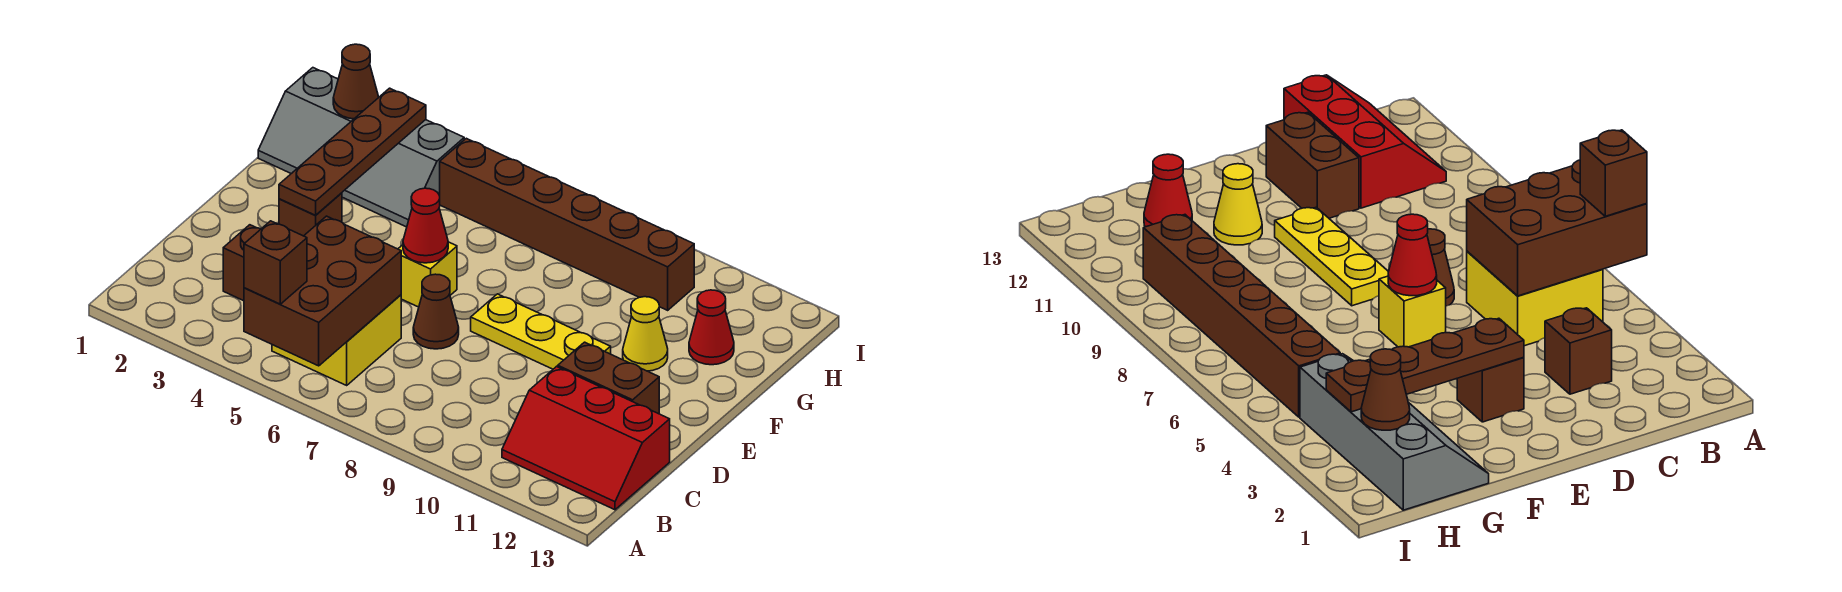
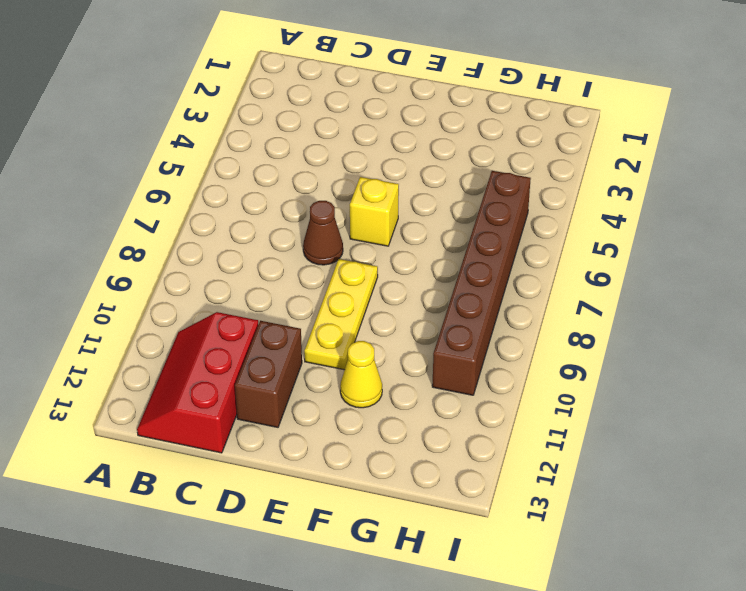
none -> yellow 2x2 brick [272,295,401,385]
none -> brown 1x1 brick [223,225,261,301]
none -> brown 1x1 brick [279,193,342,236]

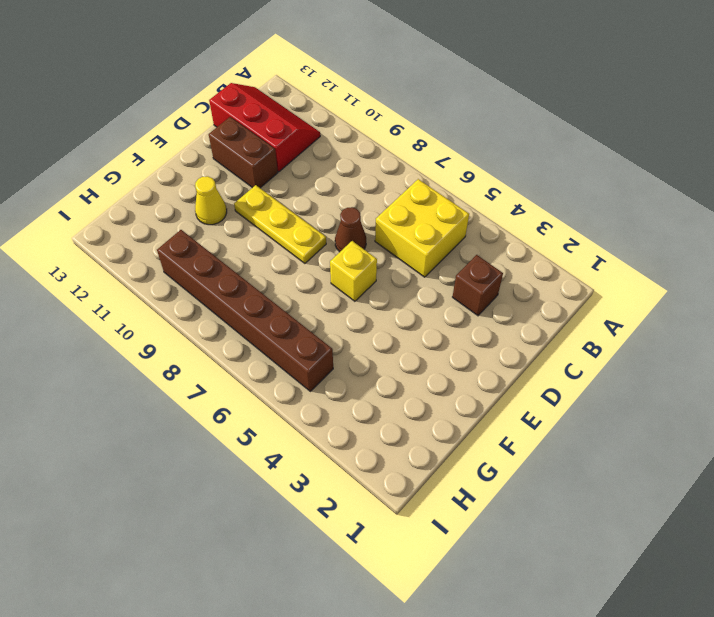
none -> brown 1x1 brick [279,193,342,236]
none -> grey 2x4 slope [258,68,464,227]
none -> red 1x1 cone [689,290,734,365]

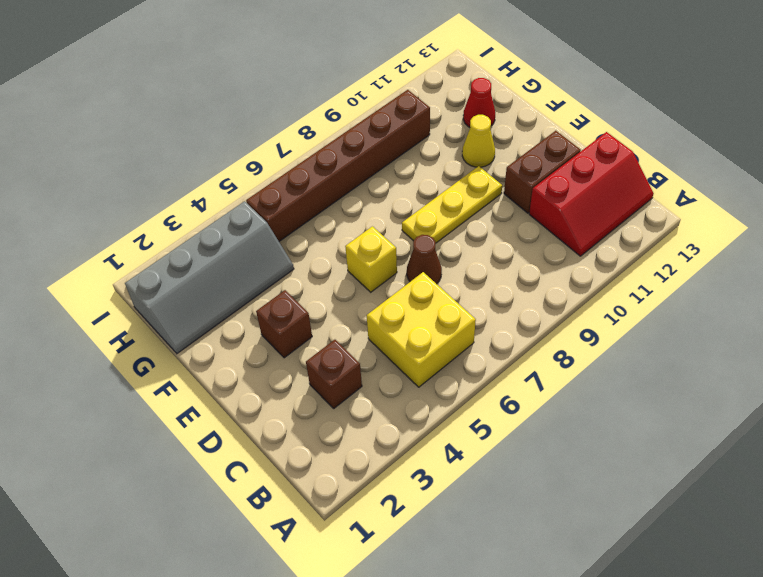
none -> brown 2x3 brick [244,216,401,366]
none -> brown 1x4 plate [279,88,426,215]
none -> red 1x1 cone [403,188,448,263]

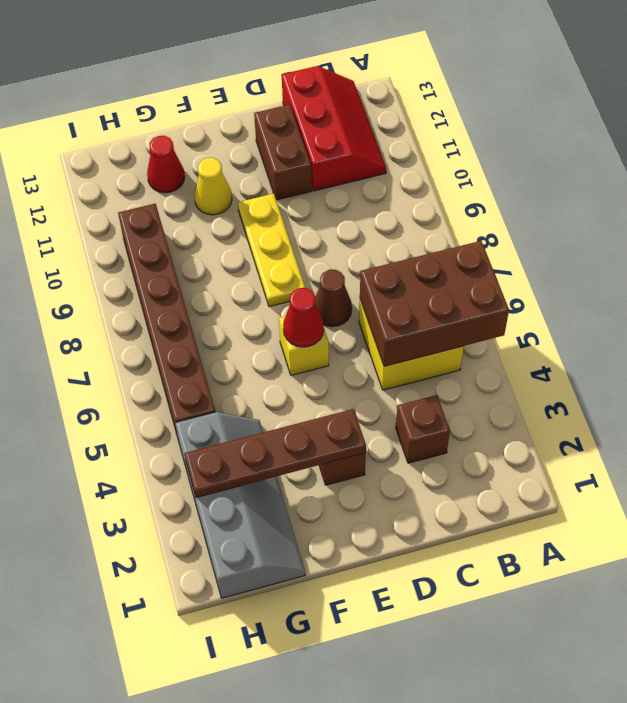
none -> brown 1x1 cone [333,44,379,119]
none -> brown 1x1 brick [244,221,307,304]

